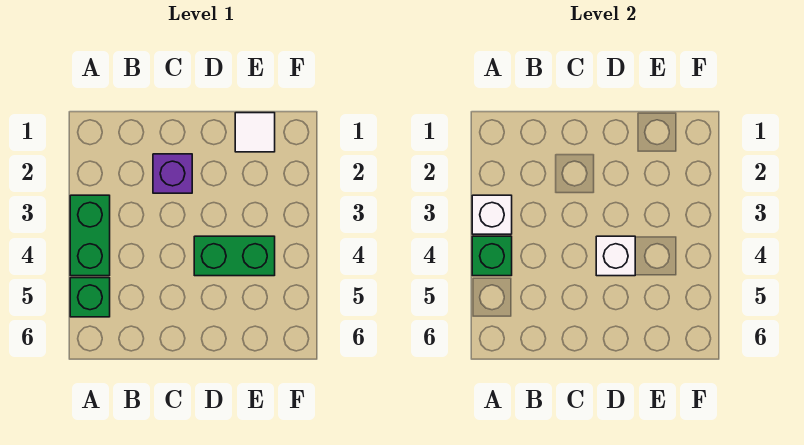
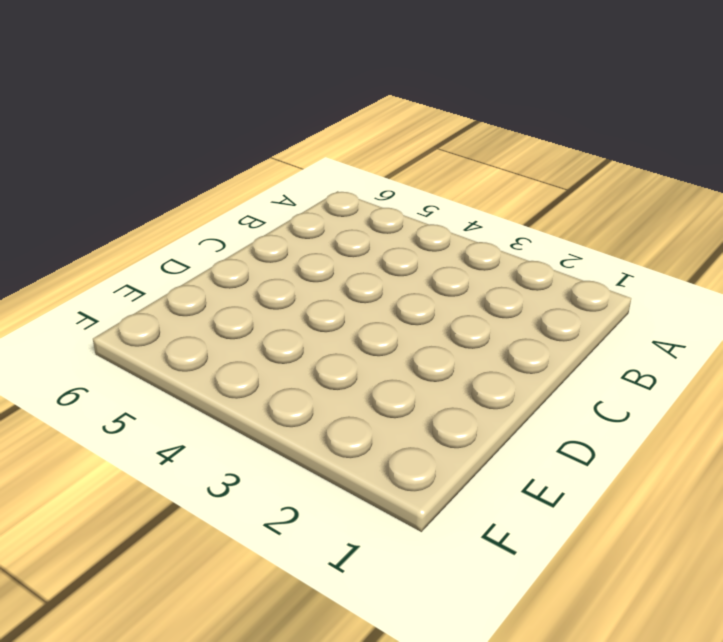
none -> green 1x2 brick [70,195,110,276]
none -> green 1x1 brick [70,278,110,317]

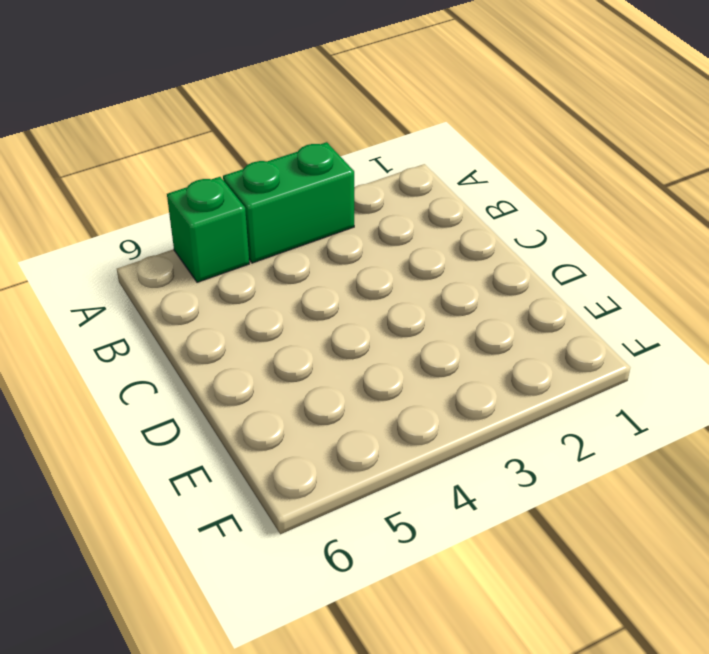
none -> purple 1x1 brick [153,154,192,193]
none -> green 1x2 brick [194,236,275,276]

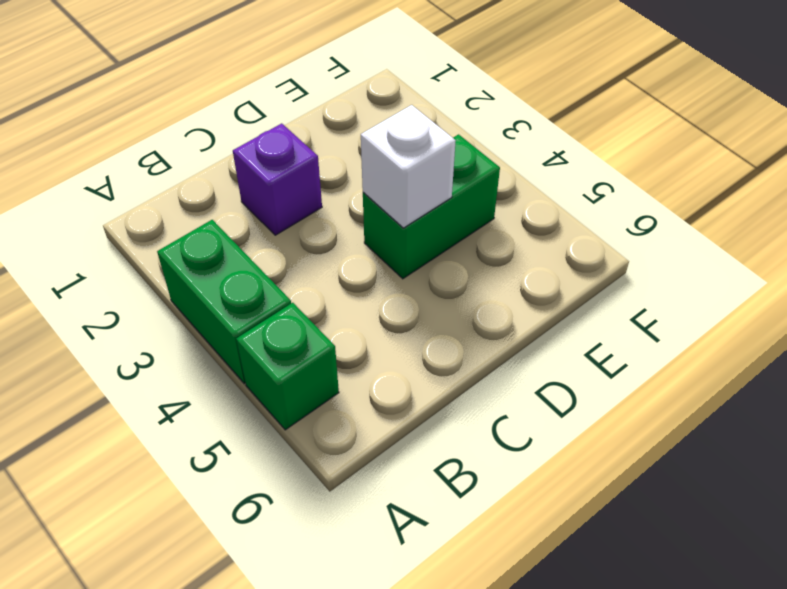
none -> white 1x1 tile [235,113,275,152]
none -> white 1x1 brick [472,195,512,234]

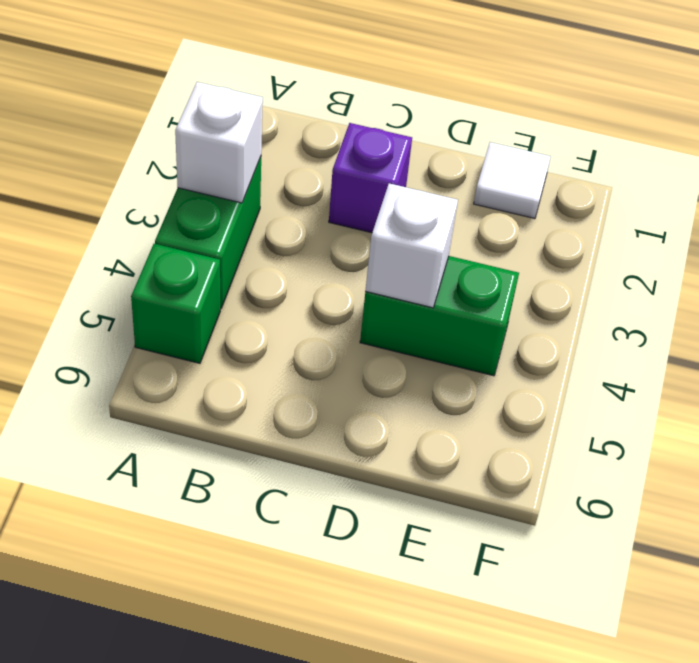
none -> green 1x1 brick [472,236,512,276]

